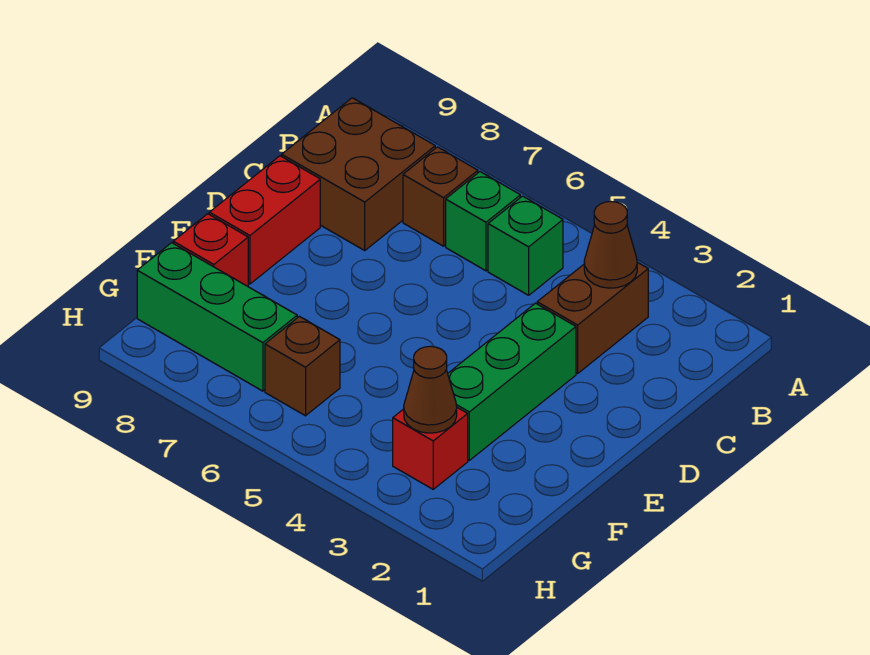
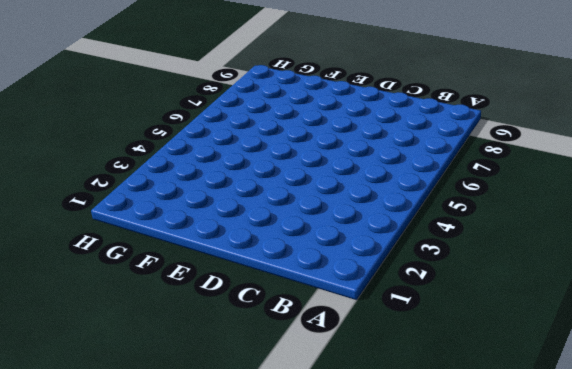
none -> brown 1x2 brick [537,262,648,373]
none -> green 1x1 brick [488,196,563,295]
none -> green 1x1 brick [446,172,520,271]

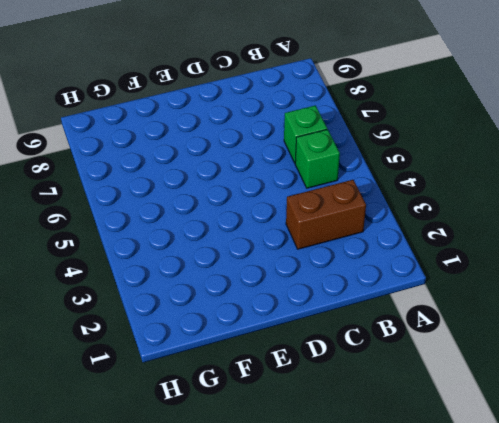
none -> brown 1x1 brick [403,147,478,246]
none -> brown 2x2 brick [282,98,435,250]
none -> green 1x3 brick [448,303,576,460]

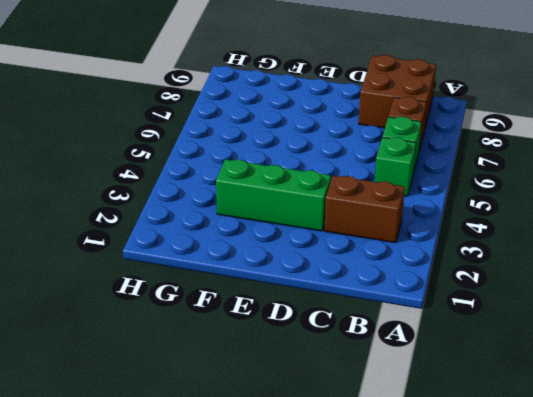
none -> red 1x2 brick [209,156,320,284]
none -> red 1x1 brick [173,214,248,286]
none -> red 1x1 brick [393,408,468,489]

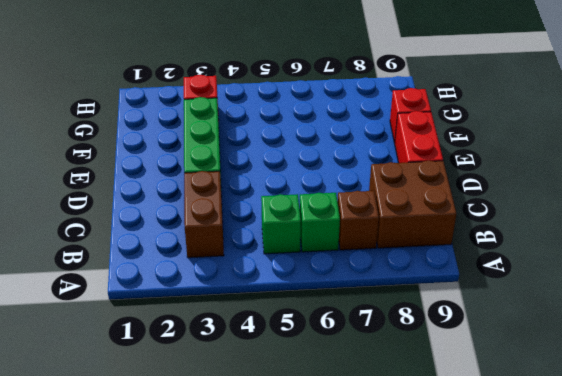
none -> brown 1x1 brick [265,316,340,416]
none -> green 1x3 brick [137,243,297,391]
none -> brown 1x1 cone [584,202,637,288]

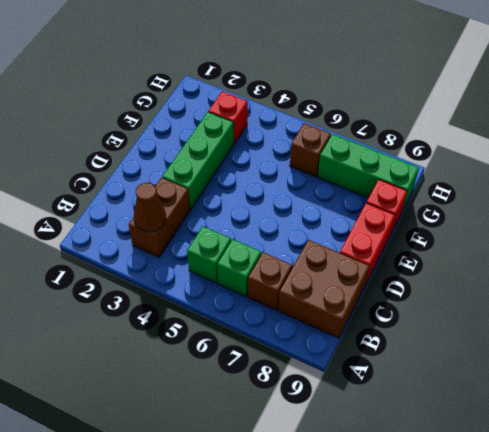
none -> brown 1x1 cone [404,346,457,433]

